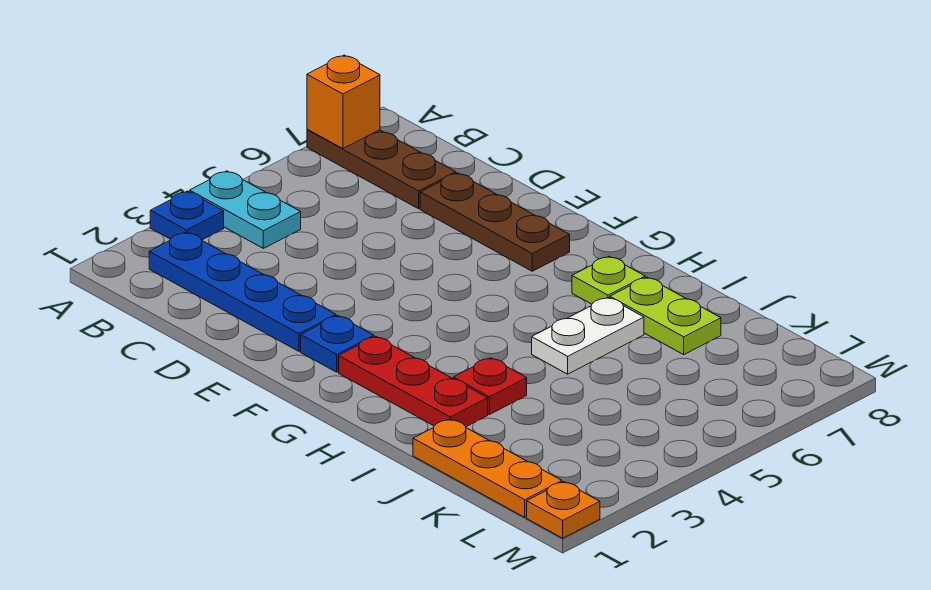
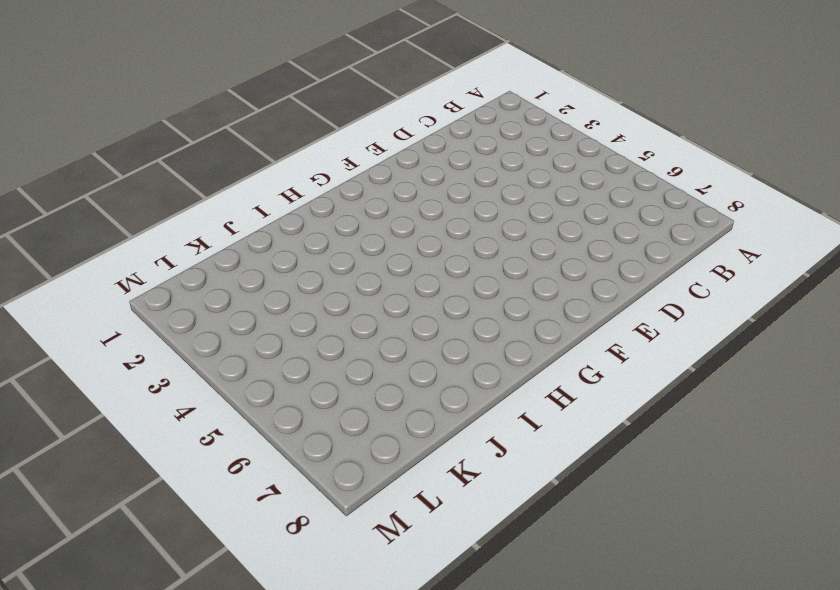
none -> blue 1x1 plate [150,191,224,240]
none -> cyan 1x2 plate [190,171,301,248]
none -> brown 1x3 plate [307,129,456,209]

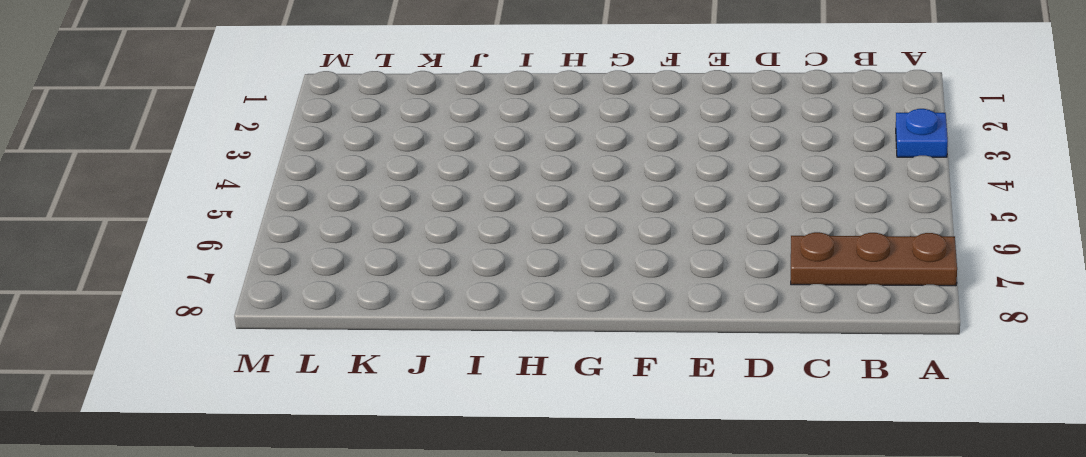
none -> cyan 1x2 plate [190,171,301,248]
none -> blue 1x4 plate [149,232,336,351]
none -> brown 1x3 plate [420,173,570,271]

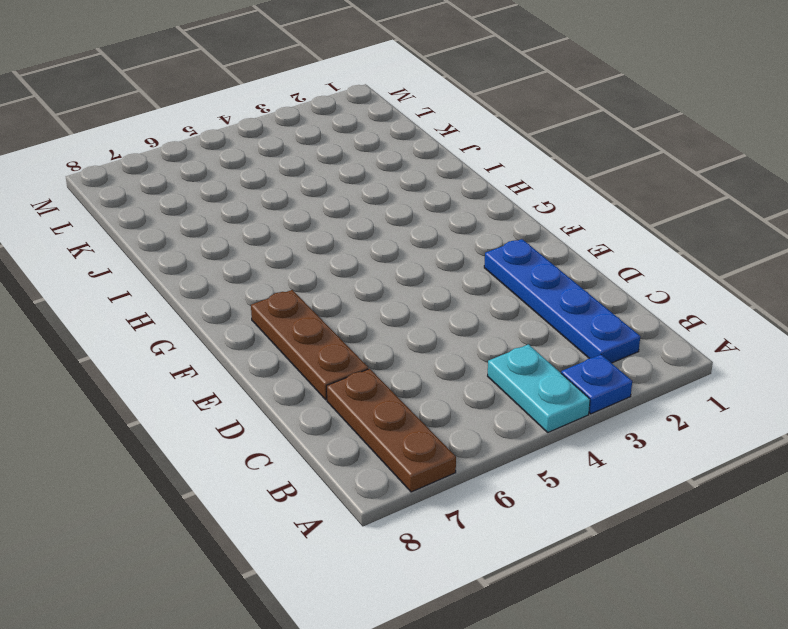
none -> blue 1x1 plate [301,316,374,372]
none -> red 1x3 plate [339,336,488,427]
none -> lime 1x1 plate [572,256,645,304]

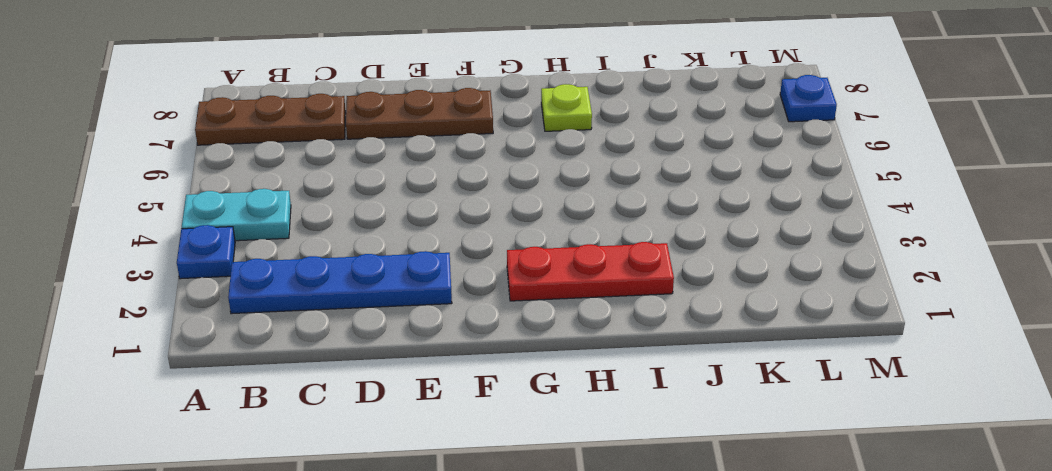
blue 1x1 plate [780,75,837,122] -> blue 1x1 plate moved to [301,316,374,372]
none -> red 1x1 plate [453,358,527,415]
none -> white 1x2 plate [532,297,644,374]
none -> lime 1x2 plate [610,277,721,355]

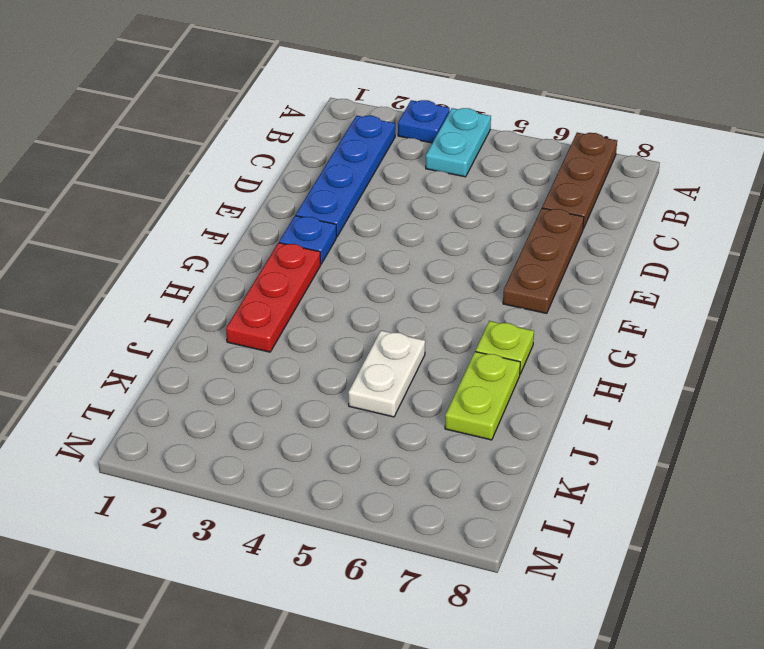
white 1x2 plate [348,331,425,417] -> white 1x2 plate turned to [532,297,644,374]
none -> red 1x1 plate [453,358,527,415]
none -> orange 1x3 plate [413,419,562,517]
none -> orange 1x1 plate [527,482,600,538]

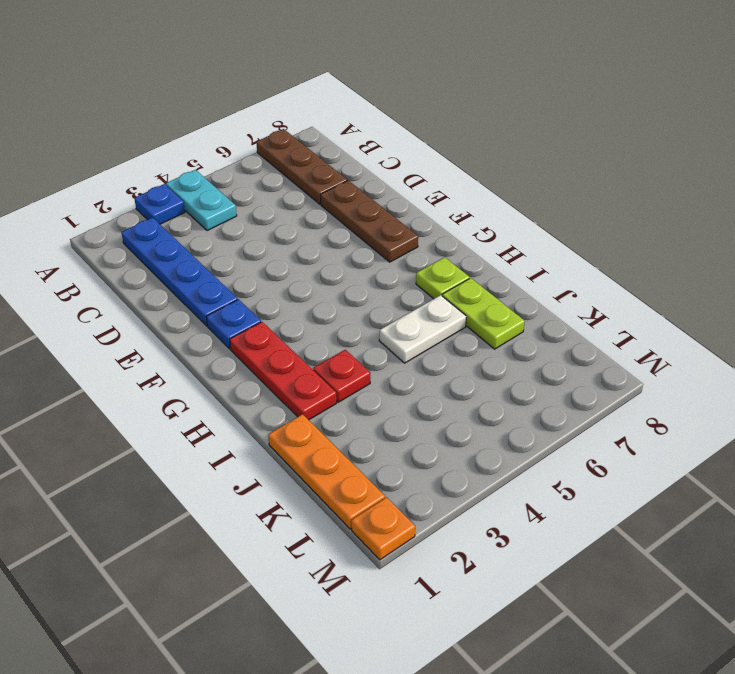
none -> orange 1x1 brick [307,55,380,149]

